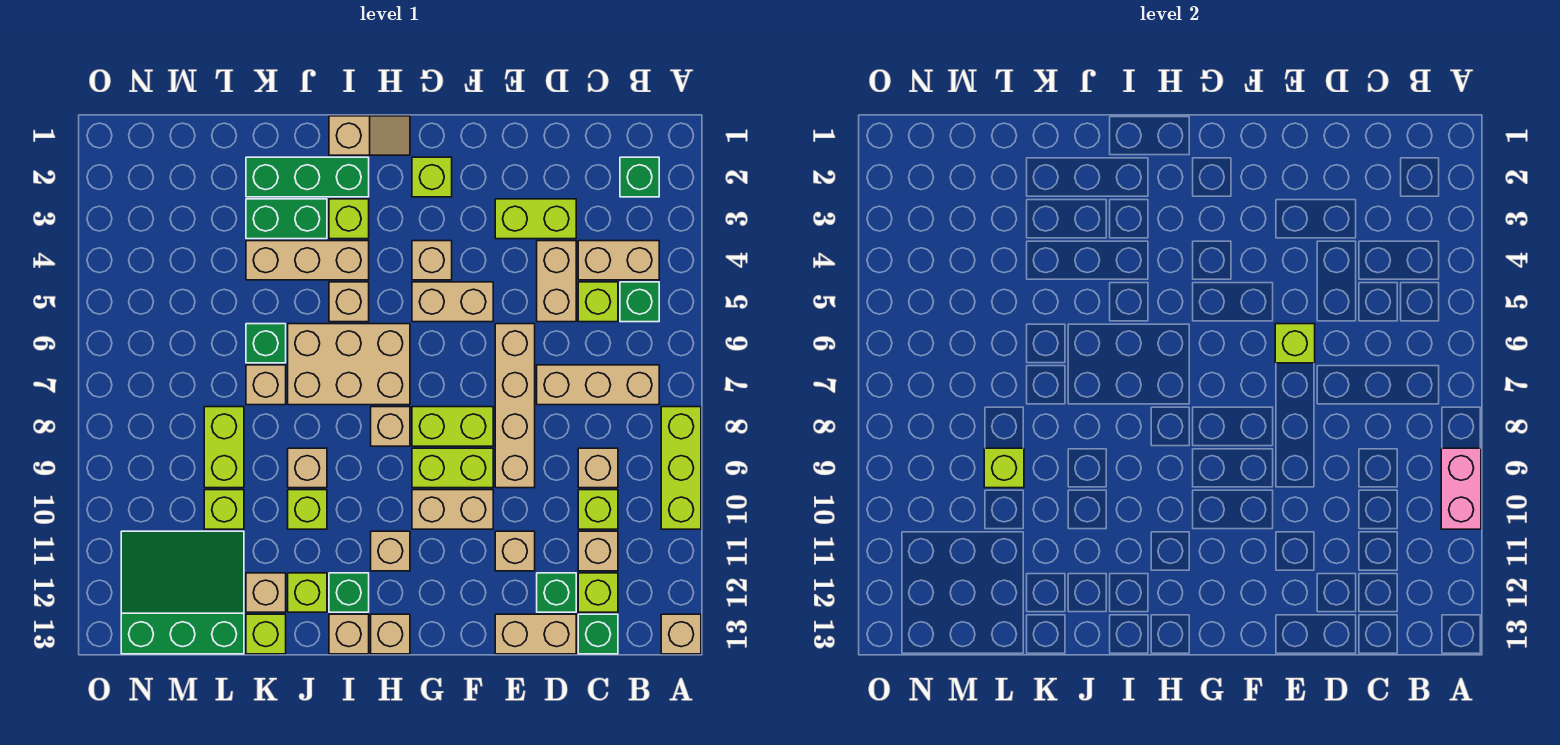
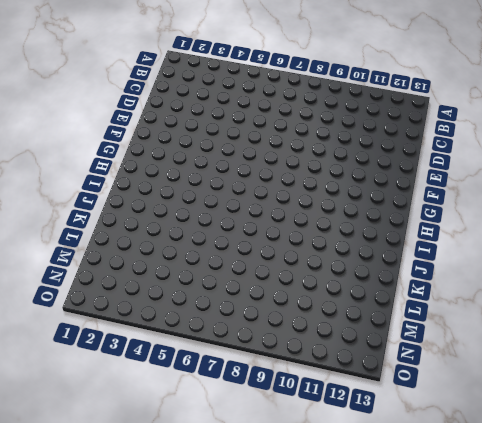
none -> lime 1x3 brick [661,407,701,529]
none -> tan 1x1 brick [661,614,701,654]
none -> green 1x1 brick [620,157,659,197]
none -> tan 1x2 brick [578,241,659,280]

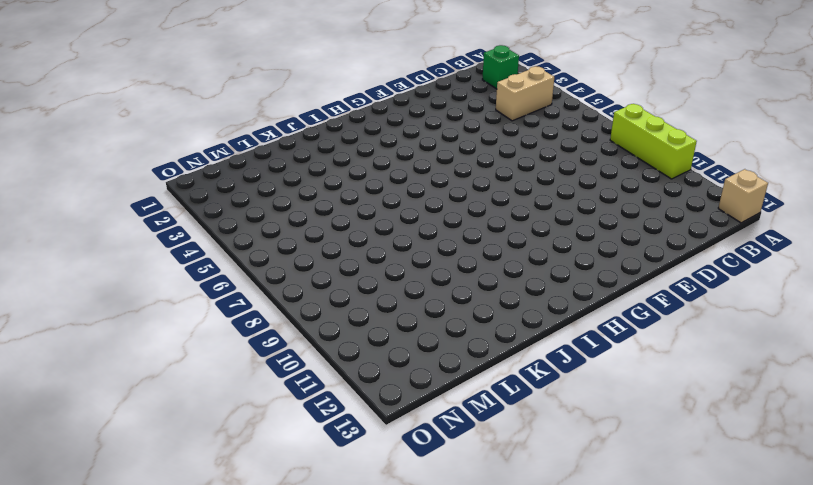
none -> green 1x1 brick [620,282,659,322]
none -> tan 1x3 brick [537,365,659,405]
none -> lime 1x1 brick [578,282,618,322]
none -> tan 1x1 brick [578,448,618,488]

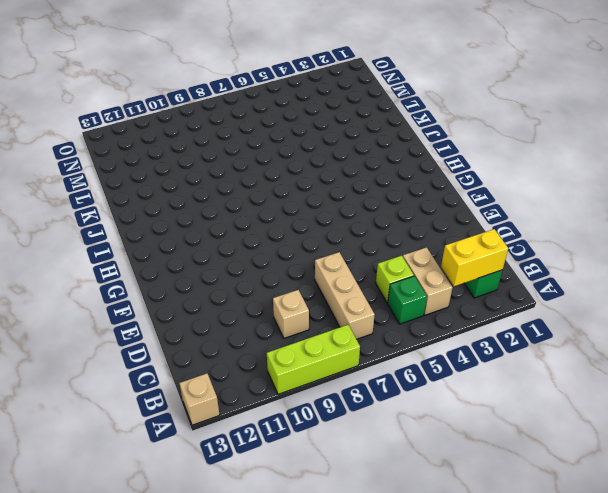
yellow 1x2 brick [441,229,508,286] -> none
none -> lime 1x1 brick [578,490,618,529]
none -> tan 1x1 brick [578,531,618,571]
none -> lime 1x1 brick [578,573,618,612]
none -> green 1x1 brick [578,614,618,654]

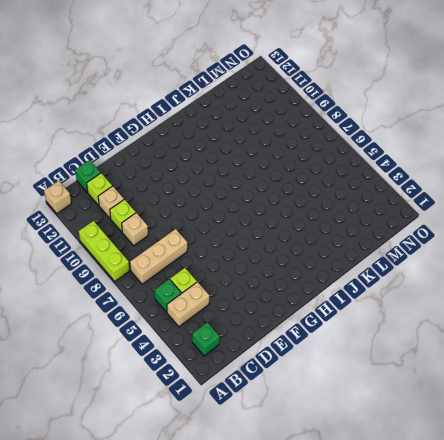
none -> lime 1x2 brick [495,199,576,239]
none -> tan 1x2 brick [537,241,576,322]
none -> green 1x1 brick [537,573,576,612]
none -> tan 1x2 brick [495,614,576,654]

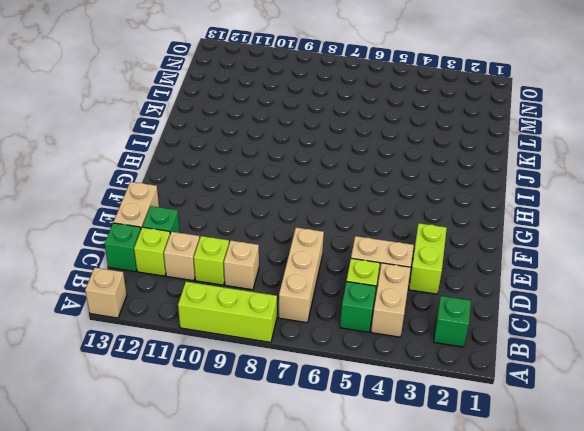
none -> tan 1x4 brick [495,324,535,488]
none -> tan 1x1 brick [495,531,535,571]
none -> tan 1x2 brick [412,282,493,322]
none -> lime 1x2 brick [412,407,493,446]

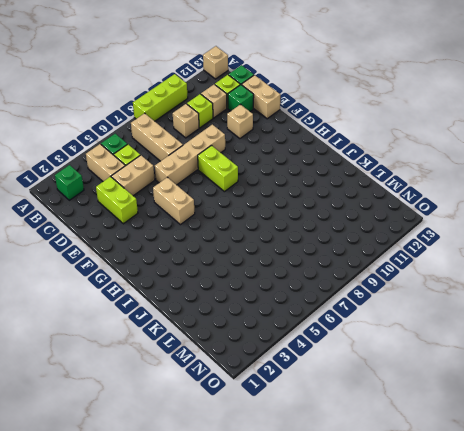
none -> lime 1x2 brick [412,448,493,488]
none -> tan 1x2 brick [412,490,493,529]
none -> lime 1x1 brick [412,157,452,197]
none -> tan 1x1 brick [412,241,452,280]

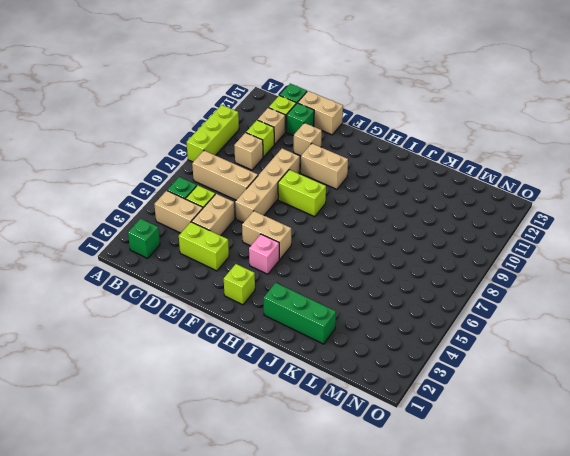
pink 1x1 brick [249,234,279,274] -> tan 1x1 brick [412,241,452,280]
none -> tan 1x1 brick [661,614,701,654]
none -> lime 1x2 brick [412,448,493,488]
none -> tan 1x2 slope [329,116,410,155]
none -> tan 2x3 brick [288,324,410,405]

